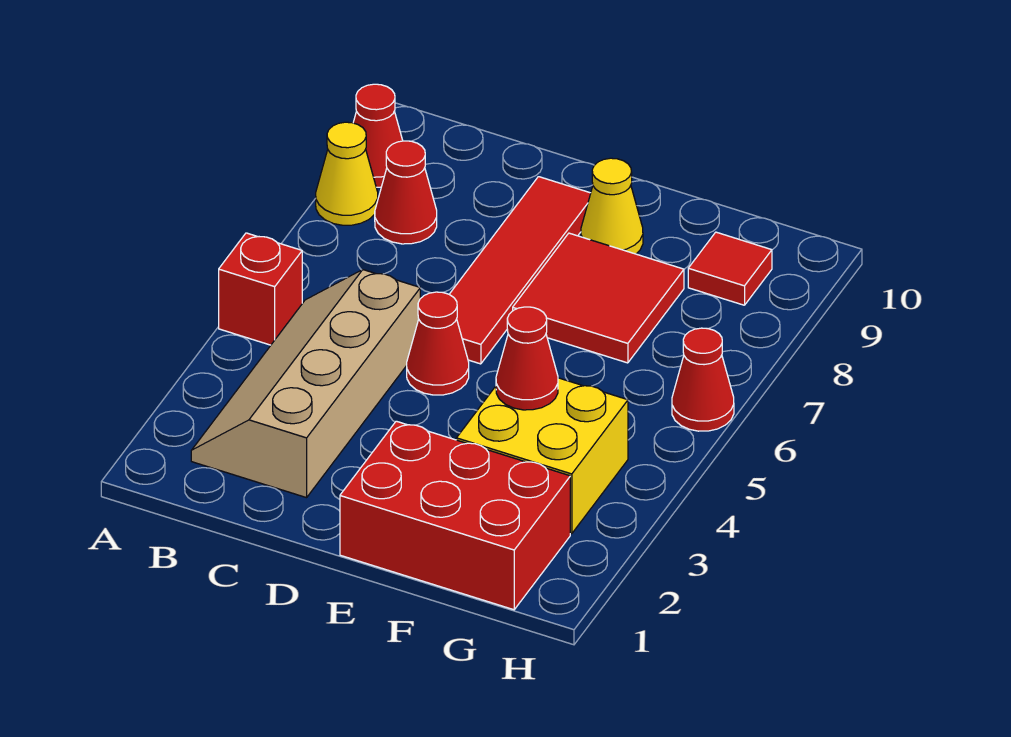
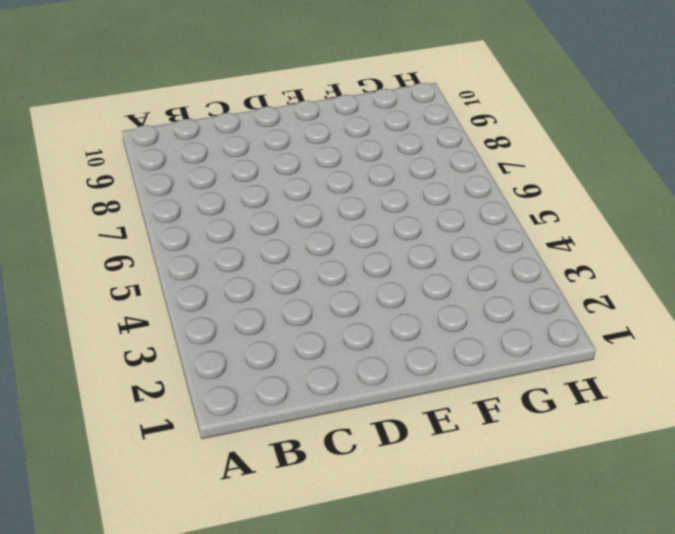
none -> red 1x1 brick [219,233,302,345]
none -> yellow 1x1 cone [316,122,378,225]
none -> red 1x1 cone [353,84,403,187]

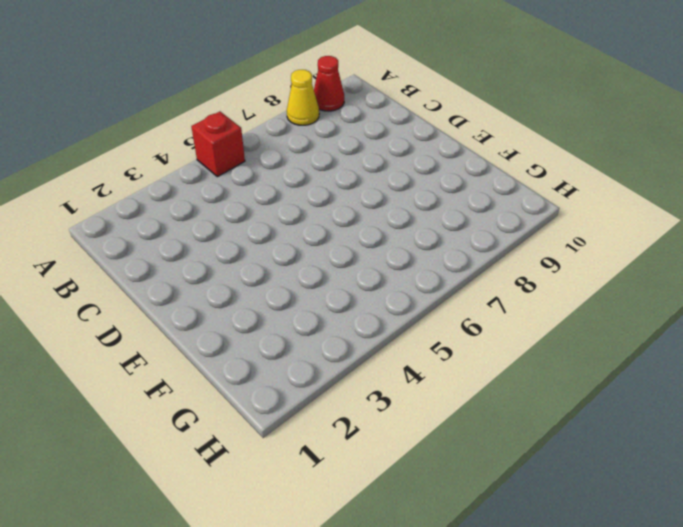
none -> tan 2x4 slope [191,270,420,498]
none -> red 1x1 cone [375,141,437,244]
none -> red 1x1 cone [407,292,469,395]

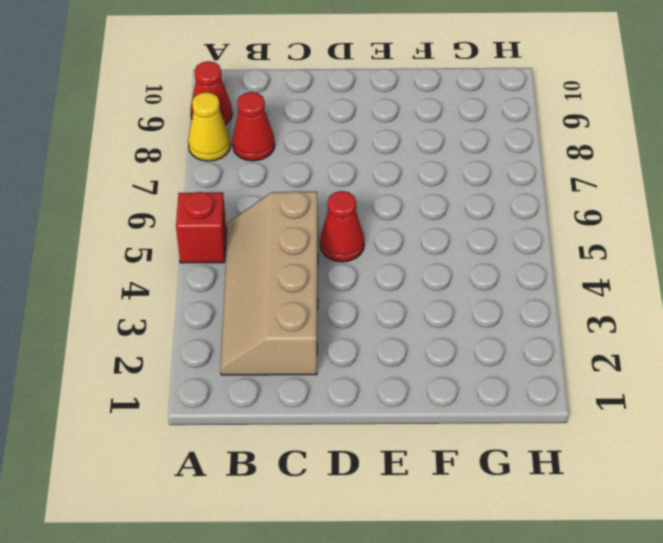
none -> red 1x4 tile [449,177,591,364]
none -> red 2x3 brick [340,421,570,610]
none -> red 2x2 tile [513,233,684,363]

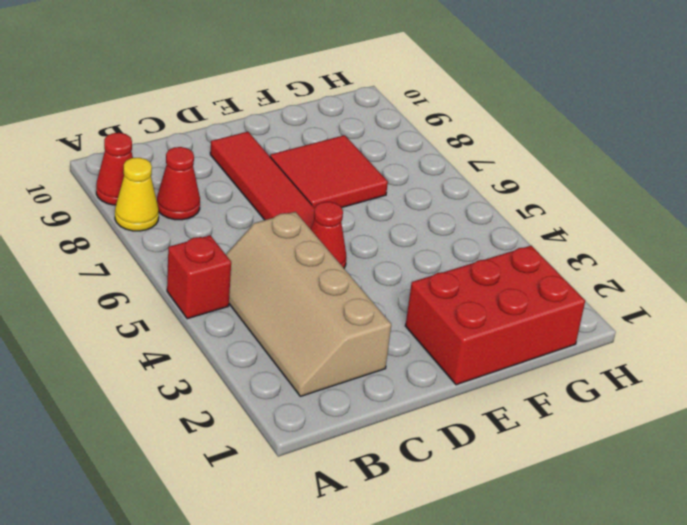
none -> yellow 1x1 cone [581,158,643,254]
none -> yellow 2x2 brick [456,378,628,534]
none -> red 1x1 tile [688,232,772,305]

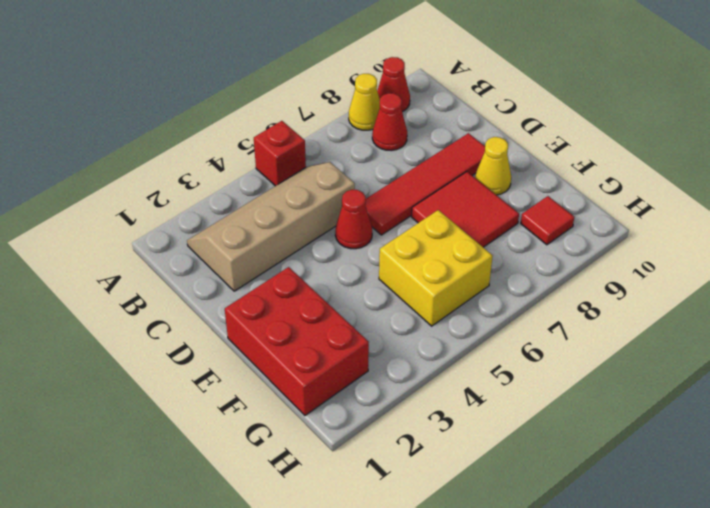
yellow 2x2 brick [379,210,493,326] -> yellow 2x2 brick moved to [456,378,628,534]
none -> red 1x1 cone [672,328,734,431]
none -> red 1x1 cone [496,307,558,410]

